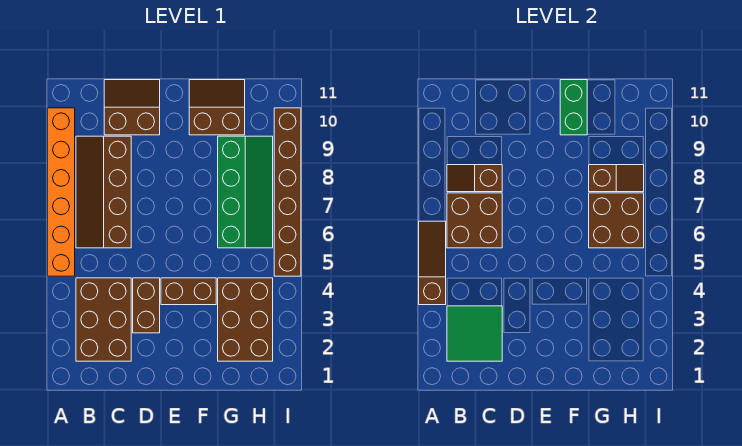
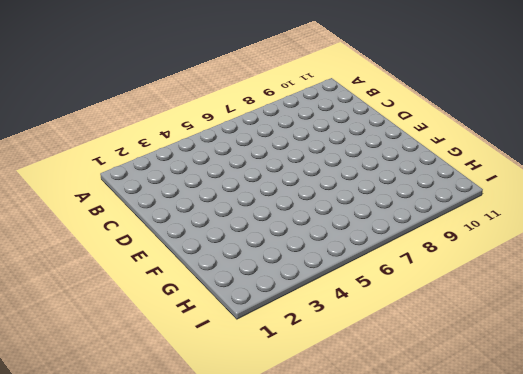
none -> orange 1x6 brick [48,108,75,276]
none -> brown 2x3 brick [76,278,131,361]
none -> brown 2x4 slope [76,136,131,248]

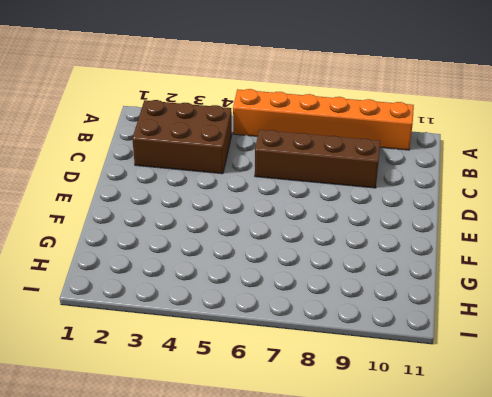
none -> brown 2x2 slope [104,80,160,135]
none -> brown 1x2 brick [133,278,160,333]
none -> brown 1x2 brick [161,278,216,305]

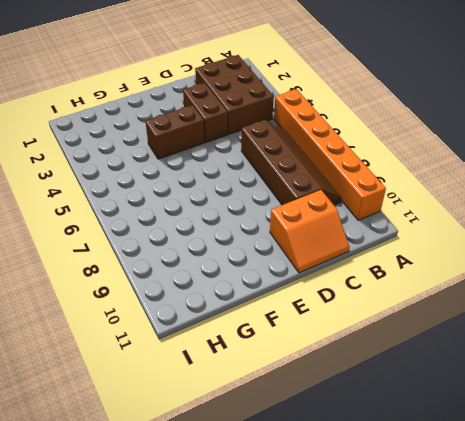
orange 2x2 slope [270,190,349,273] -> brown 2x2 slope [104,80,160,135]
none -> brown 2x2 slope [189,80,245,135]
none -> brown 2x3 brick [218,278,273,361]
none -> green 2x4 slope [218,136,273,248]

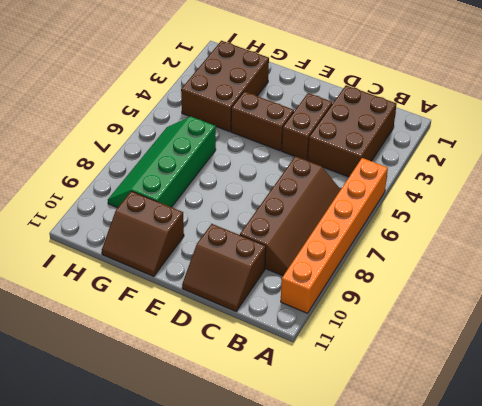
none -> brown 1x6 brick [274,108,301,276]
none -> brown 1x3 slope [419,221,446,305]
none -> green 2x2 tile [447,306,502,361]

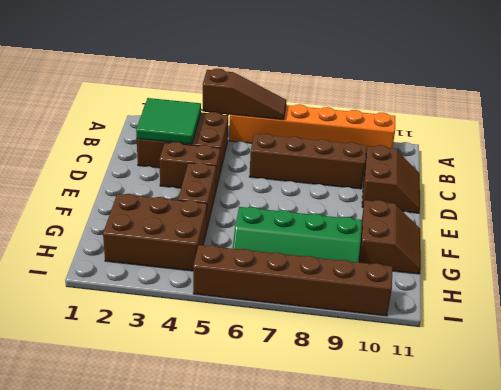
none -> brown 2x2 brick [447,193,502,248]
none -> brown 1x2 slope [447,165,502,192]
none -> green 1x2 brick [560,80,587,135]

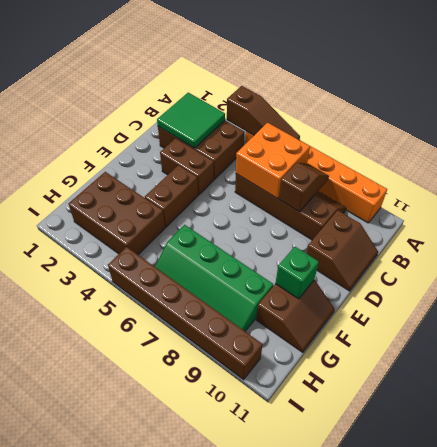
orange 2x2 brick [236,123,310,198] -> brown 2x2 brick [447,193,502,248]
green 1x1 brick [275,247,319,299] -> green 1x2 brick [560,80,587,135]
none -> brown 2x2 brick [589,193,644,248]
none -> brown 1x2 slope [589,165,644,192]

